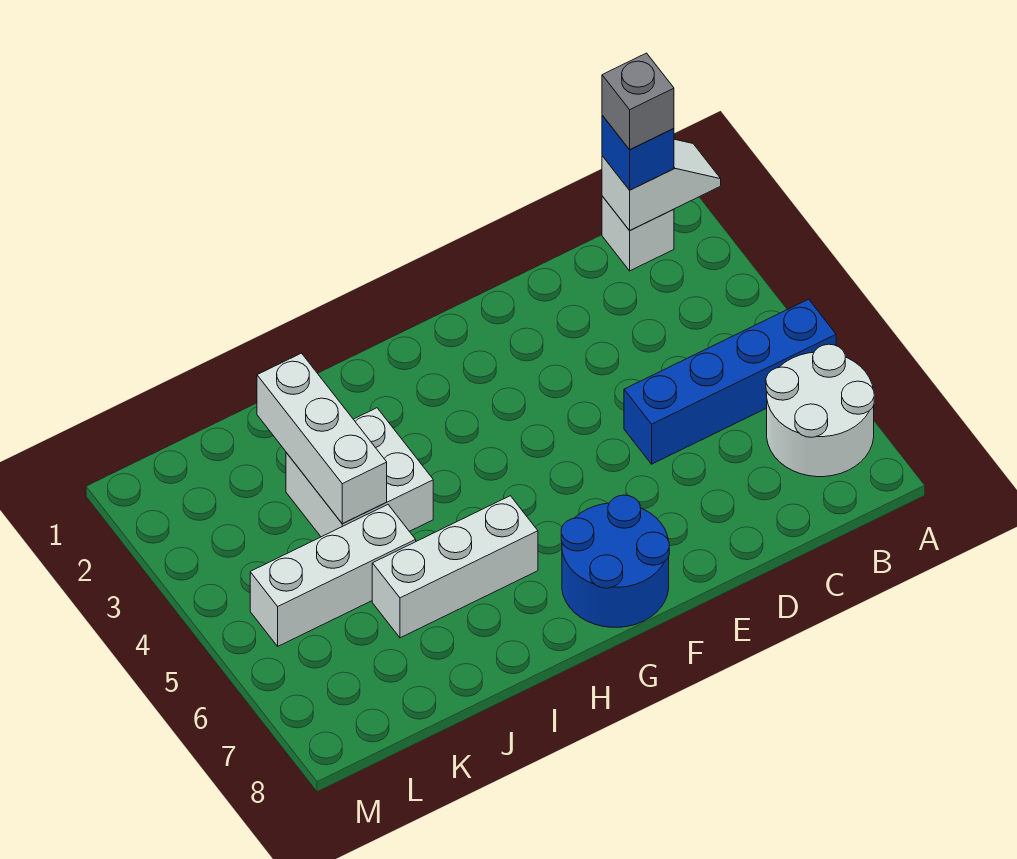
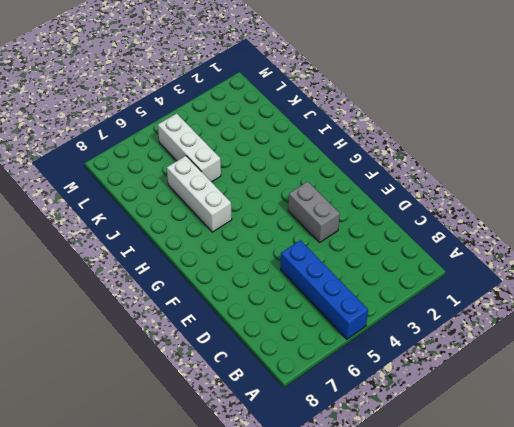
grey 1x2 brick [288,182,340,242] -> none
none -> white 2x2 round brick [766,344,874,477]
none -> white 1x1 brick [602,196,674,271]

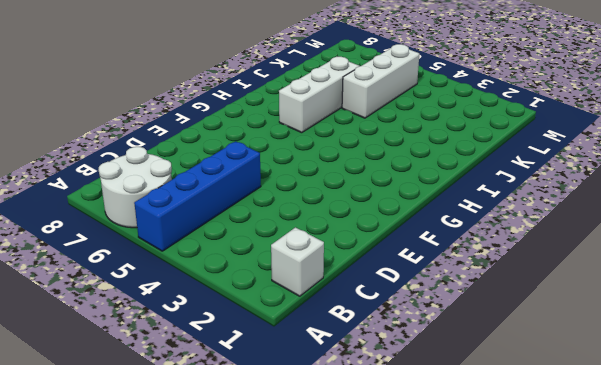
none -> blue 2x2 round brick [561,495,669,627]
none -> white 2x2 brick [286,408,433,537]

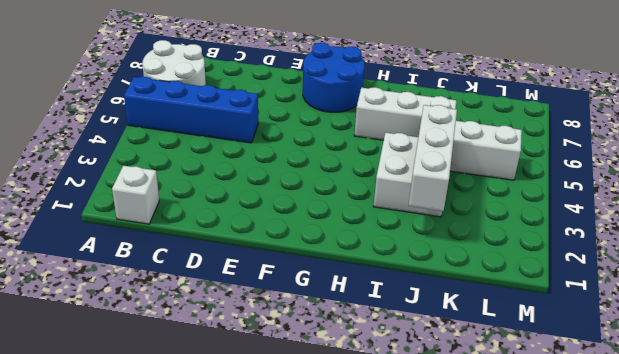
none -> white 1x2 slope [602,139,721,230]
none -> blue 1x1 brick [602,115,674,190]

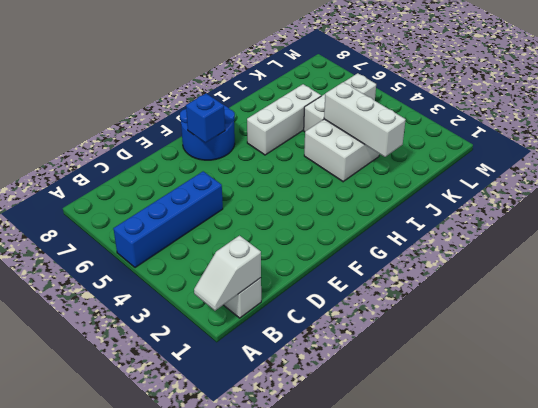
blue 1x1 brick [186,93,225,143] -> blue 1x1 brick moved to [602,115,674,190]
none -> white 2x2 round brick [766,344,874,477]
none -> grey 1x1 brick [602,53,674,150]

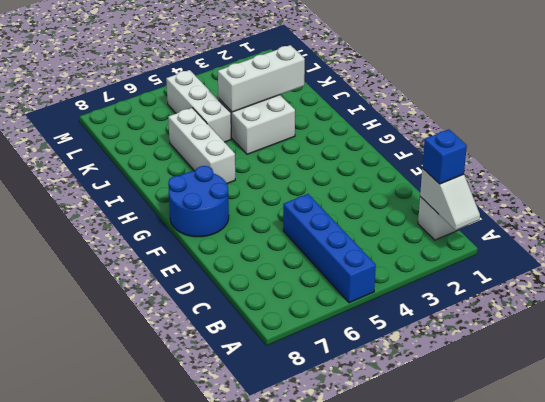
none -> white 2x2 round brick [766,344,874,477]
none -> grey 1x1 brick [602,53,674,150]

